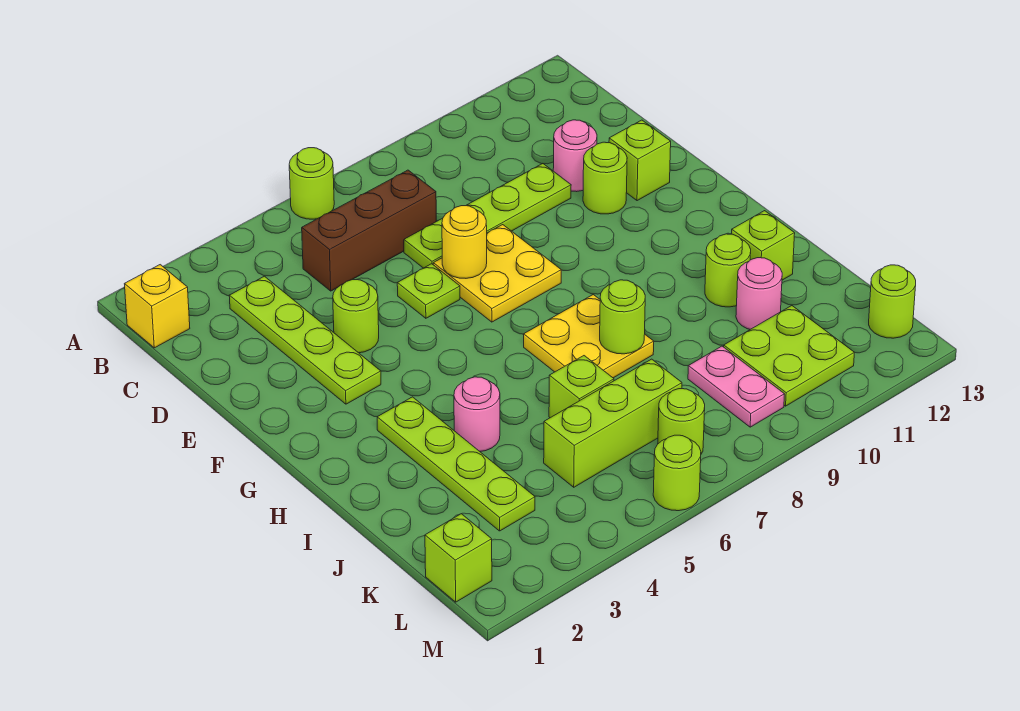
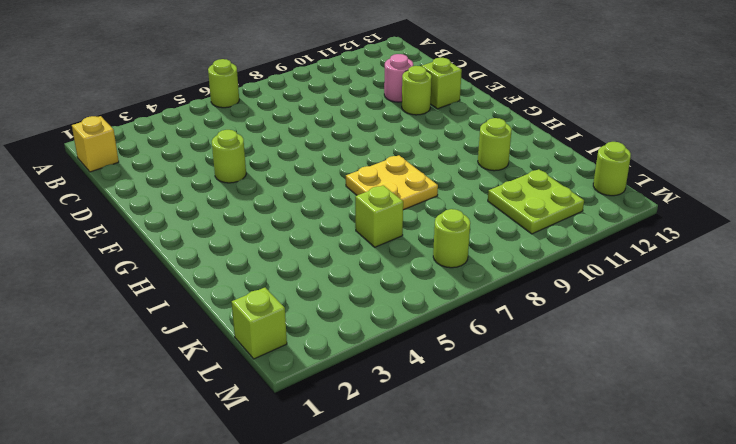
none -> lime 1x4 plate [229,276,381,404]
none -> brown 1x3 brick [302,170,436,291]
none -> lime 1x4 plate [404,164,571,268]

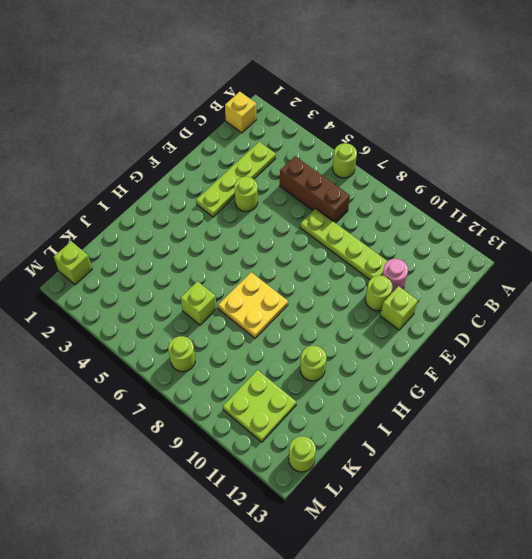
none -> lime 1x1 plate [397,264,460,318]
none -> yellow 2x2 plate [433,225,561,322]
none -> lime 1x4 plate [377,397,535,531]

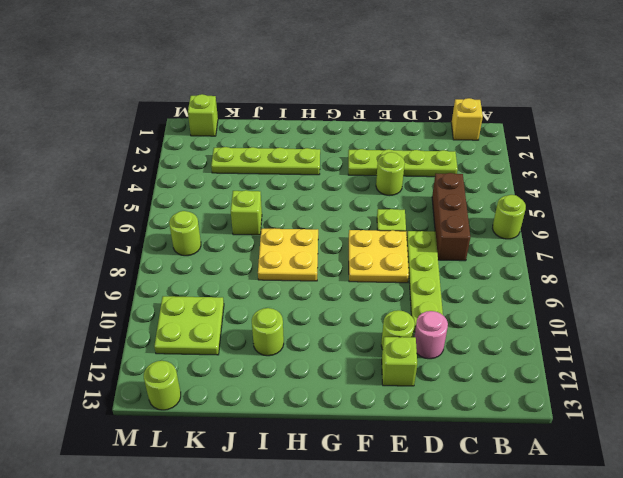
none -> pink 1x1 round brick [454,377,500,451]
none -> lime 1x1 brick [732,211,795,280]
none -> pink 1x1 round brick [736,258,782,329]

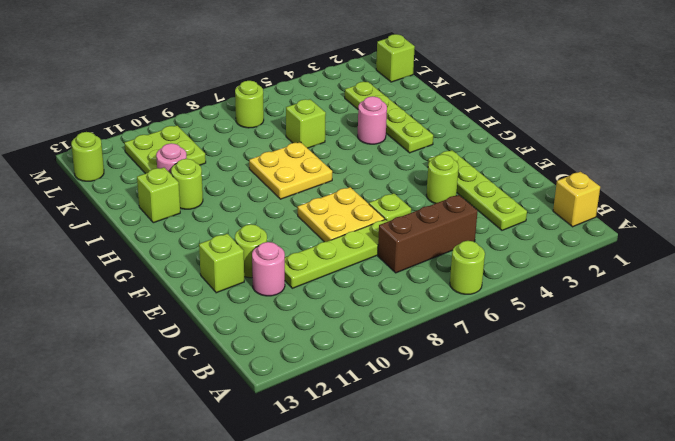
none -> lime 1x3 brick [544,359,682,487]
none -> pink 1x2 plate [688,346,785,427]
none -> lime 1x1 round brick [653,435,701,511]

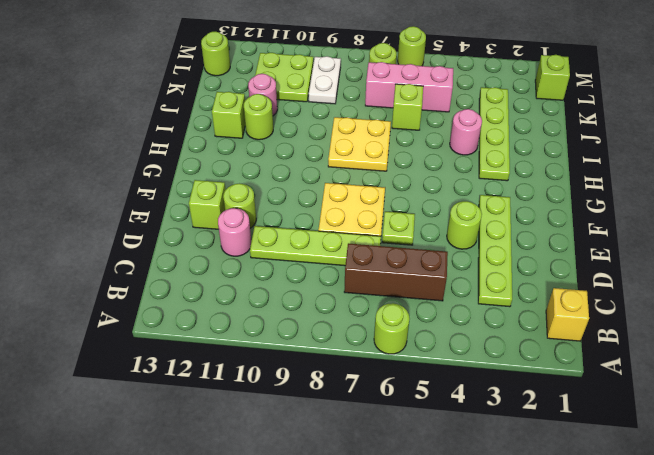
pink 1x3 brick [365,62,453,112] -> lime 1x3 brick [544,359,682,487]
white 1x2 plate [309,56,341,104] -> pink 1x2 plate [688,346,785,427]
none -> yellow 1x1 round brick [442,206,487,278]
none -> lime 1x1 round brick [600,280,645,354]

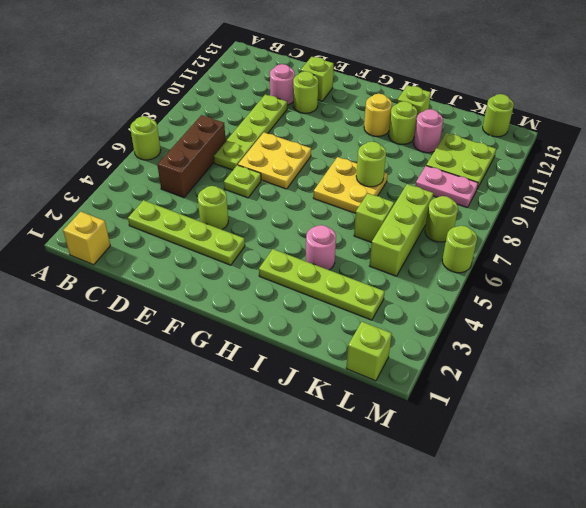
yellow 1x1 round brick [364,94,392,136] -> yellow 1x1 round brick moved to [442,206,487,278]

